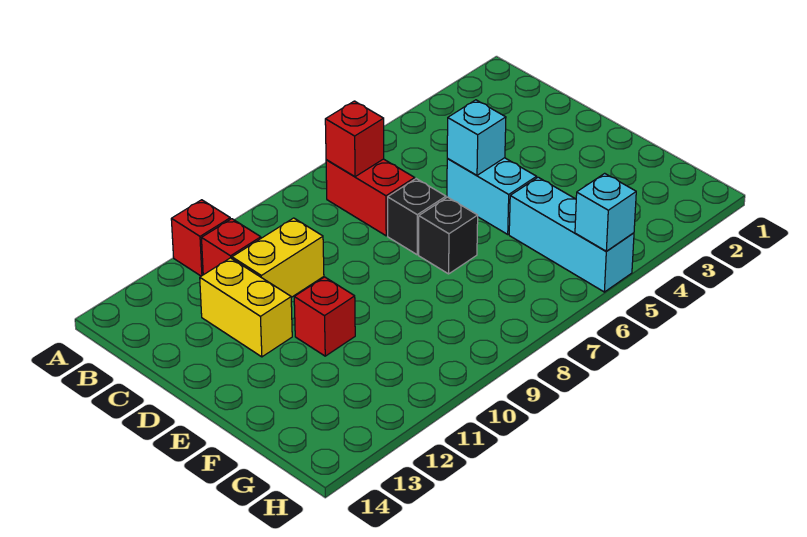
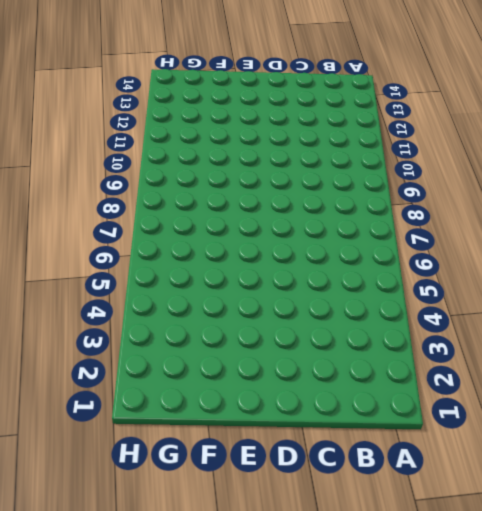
none -> red 1x1 brick [171,200,230,276]
none -> red 1x2 brick [326,159,415,236]
none -> red 1x1 brick [202,219,261,275]

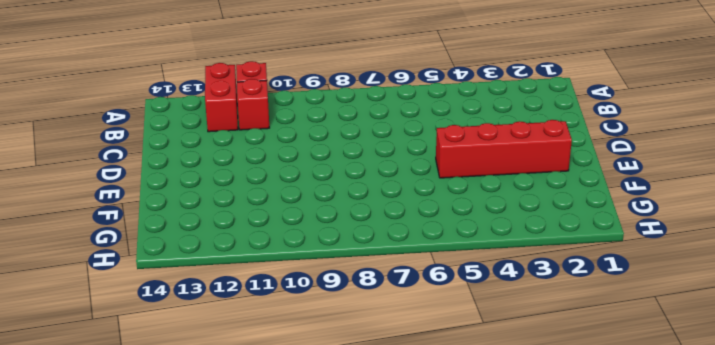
red 1x2 brick [205,63,238,132] -> red 1x2 brick moved to [326,159,415,236]
red 1x4 brick [436,120,572,178] -> cyan 1x2 brick [447,158,537,234]
none -> yellow 1x2 brick [232,218,324,297]
none -> yellow 1x2 brick [200,258,292,357]
none -> black 1x1 brick [388,179,446,255]

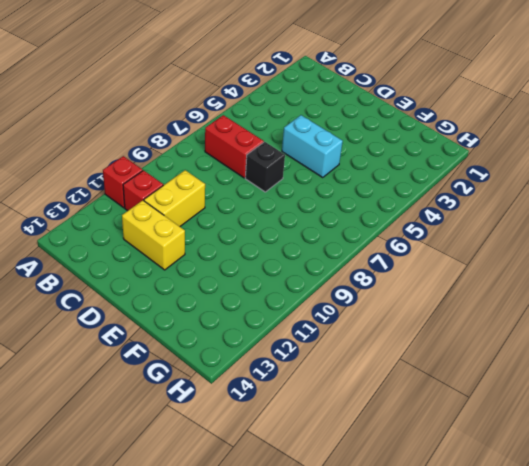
none -> black 1x1 brick [419,197,478,274]
none -> red 1x1 brick [294,277,355,356]
none -> cyan 1x3 brick [509,177,634,292]

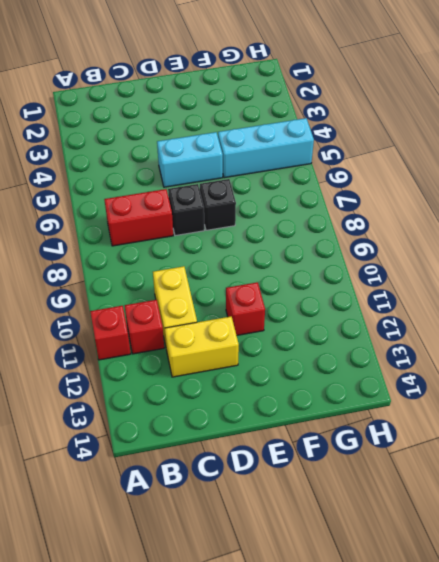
none -> red 1x1 brick [325,101,384,177]
none -> cyan 1x1 brick [447,100,506,175]
none -> cyan 1x1 brick [575,173,636,251]

